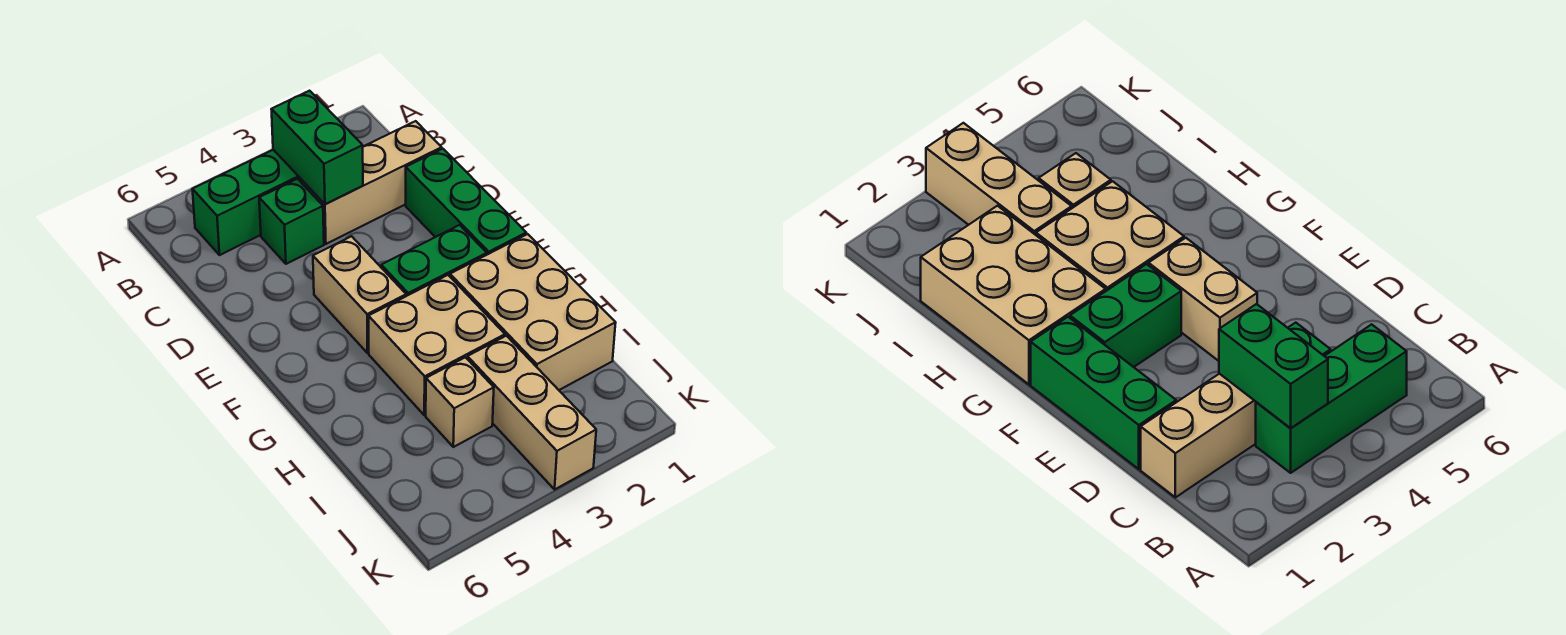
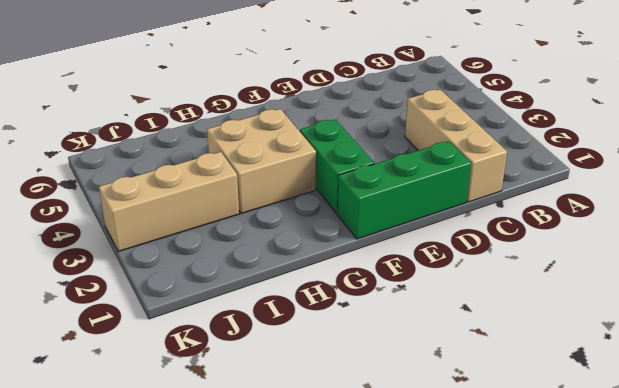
none -> green 1x3 brick [192,150,300,255]
none -> green 1x1 brick [259,179,324,264]

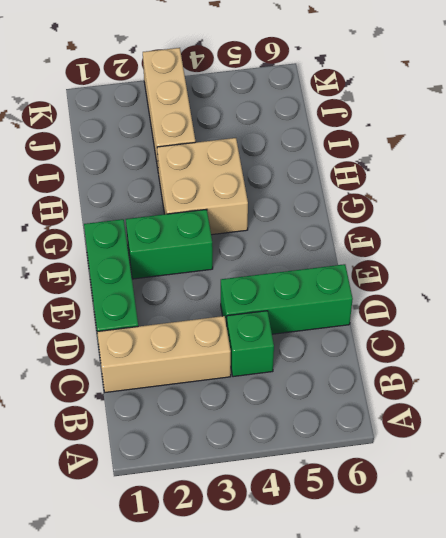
green 1x3 brick [221,264,353,334] -> green 1x3 brick moved to [192,150,300,255]
none -> tan 1x2 brick [313,236,406,353]
none -> tan 2x3 brick [450,234,616,390]

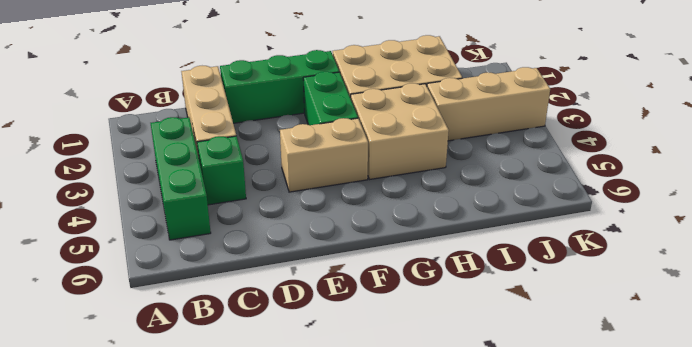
none -> tan 1x1 brick [426,357,494,447]
none -> green 1x2 brick [271,91,363,204]

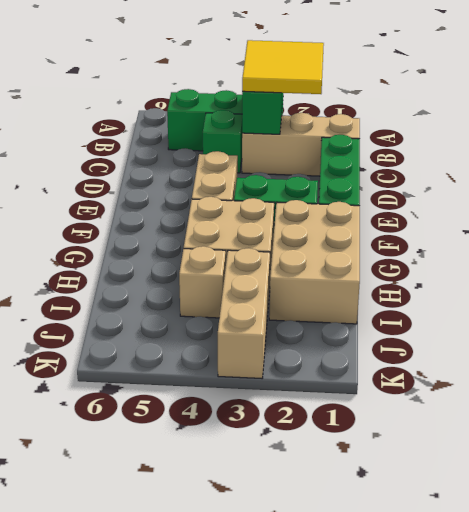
yellow 2x2 tile [242,40,324,94] -> none

